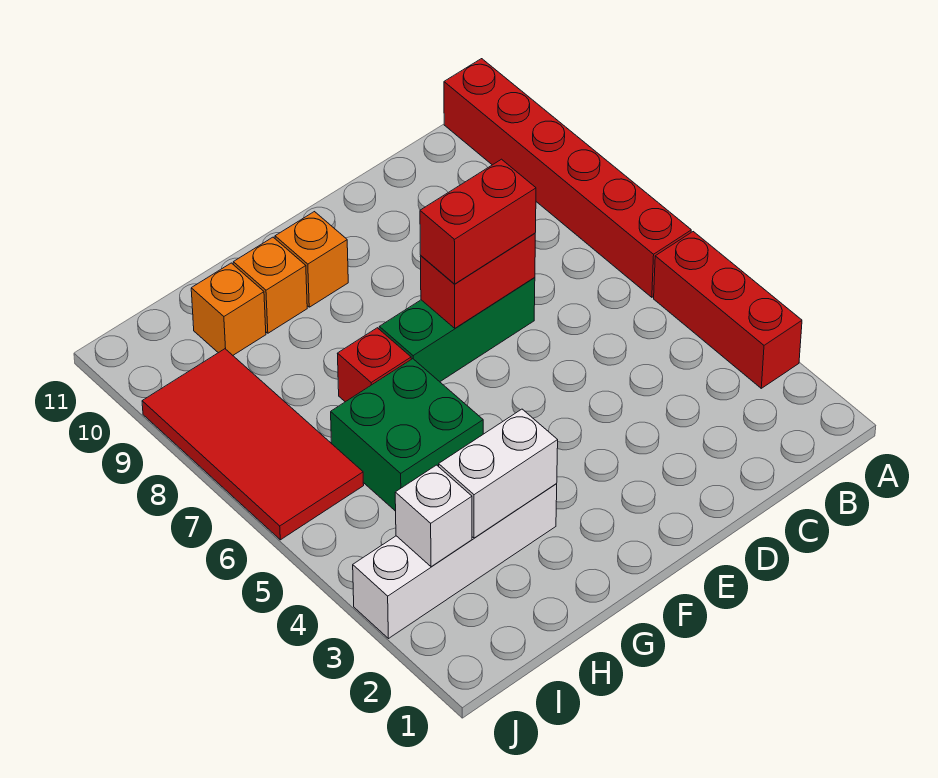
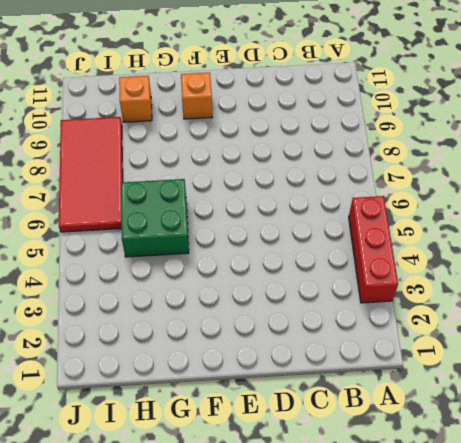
none -> red 1x6 brick [444,59,691,297]
none -> green 1x3 brick [379,278,535,382]
none -> white 1x4 brick [353,483,557,639]

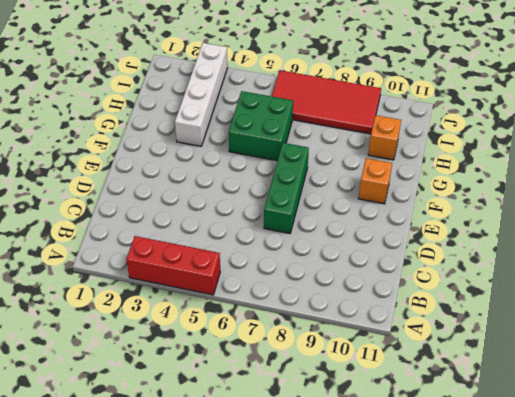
none -> red 1x6 brick [444,59,691,297]
none -> red 1x1 brick [337,328,411,402]
none -> orange 1x1 brick [233,237,307,333]

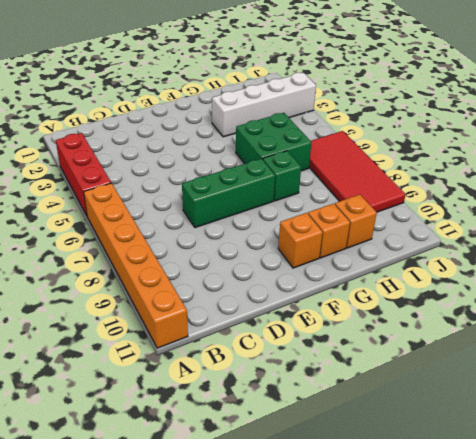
orange 1x6 brick [84,183,188,348] -> red 1x6 brick [444,59,691,297]
green 1x1 brick [263,151,301,201] -> red 1x1 brick [337,328,411,402]
none -> red 1x2 brick [420,233,535,328]
none -> white 1x2 brick [439,409,558,538]
none -> white 1x1 brick [395,465,472,567]

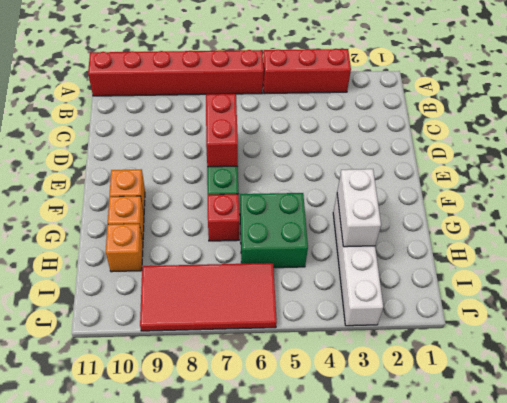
none -> white 1x1 brick [395,465,472,567]
none -> red 1x2 brick [420,159,536,284]

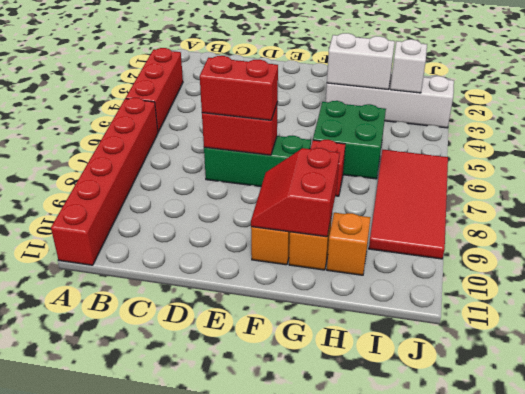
red 2x2 slope [251,148,340,237] -> none

